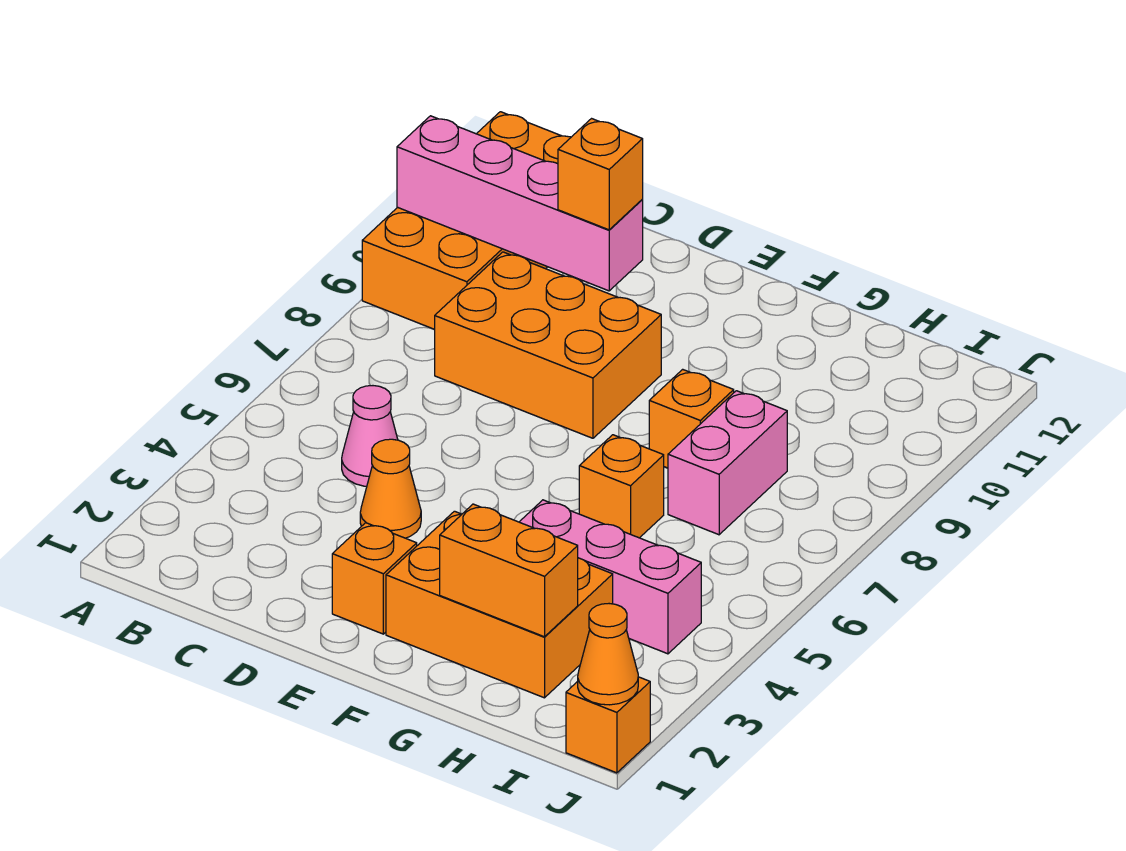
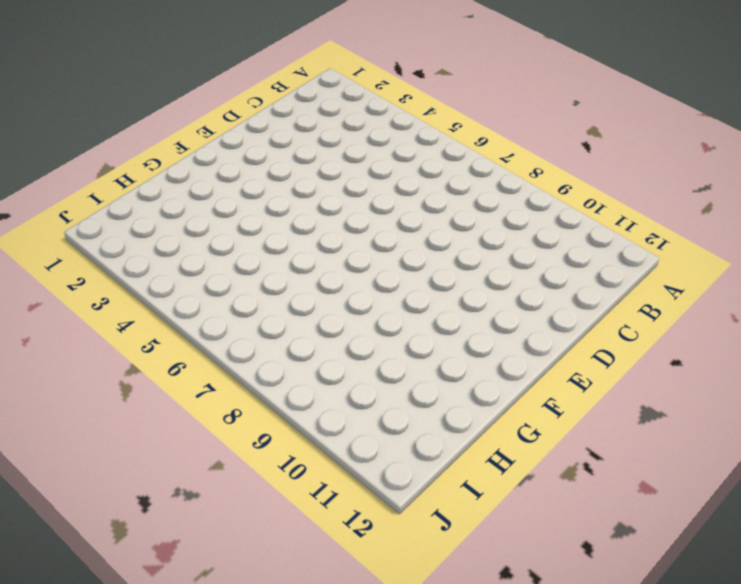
none -> orange 2x4 brick [362,112,571,329]
none -> pink 1x1 cone [342,386,398,486]
none -> orange 2x3 brick [435,252,661,438]

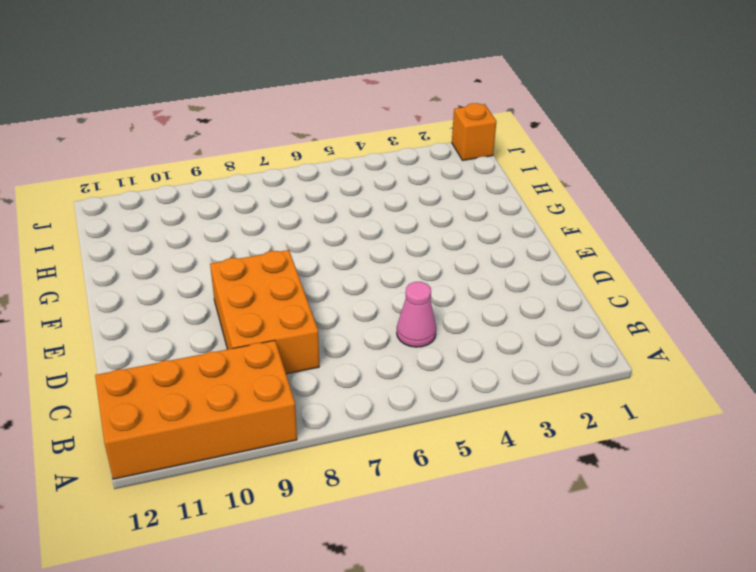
none -> orange 1x1 cone [360,439,421,538]
none -> orange 1x1 brick [332,523,417,634]
none -> orange 2x3 brick [386,511,613,698]

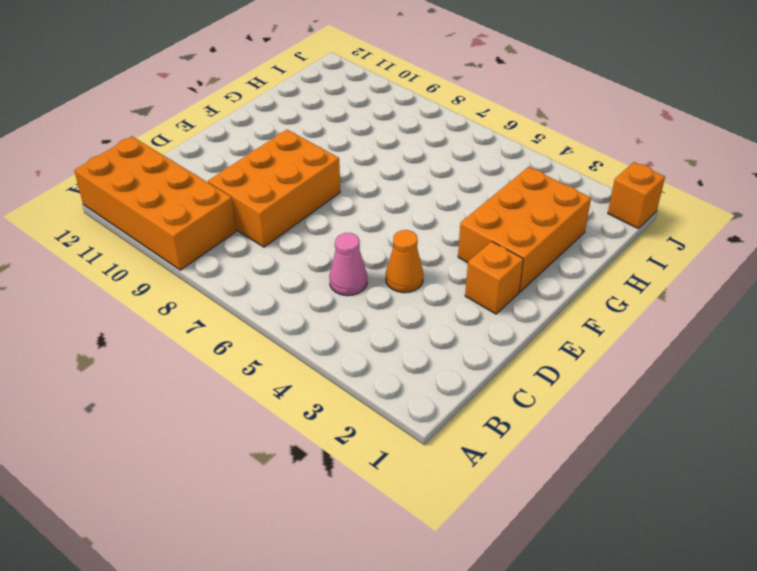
none -> pink 1x3 brick [520,500,701,654]
none -> orange 1x1 brick [579,435,664,538]
none -> orange 1x1 brick [649,369,734,468]

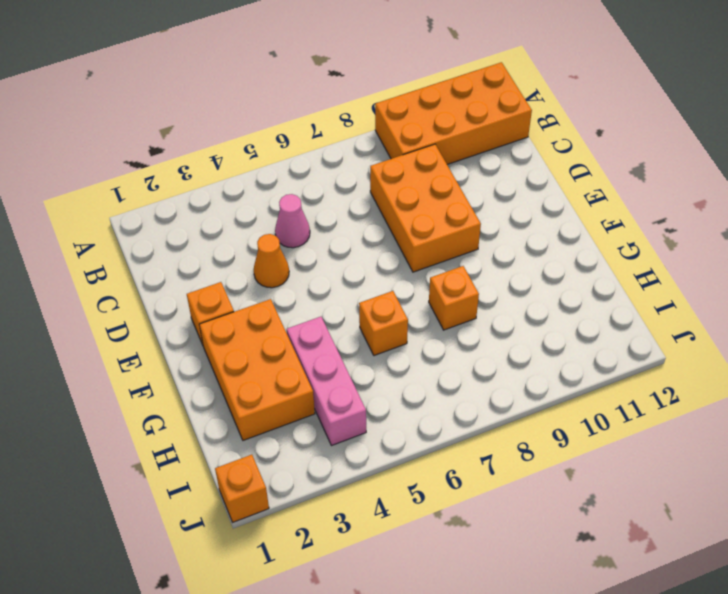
none -> pink 1x2 brick [668,391,787,535]
none -> pink 1x4 brick [397,116,643,291]
none -> orange 1x2 brick [440,504,578,637]

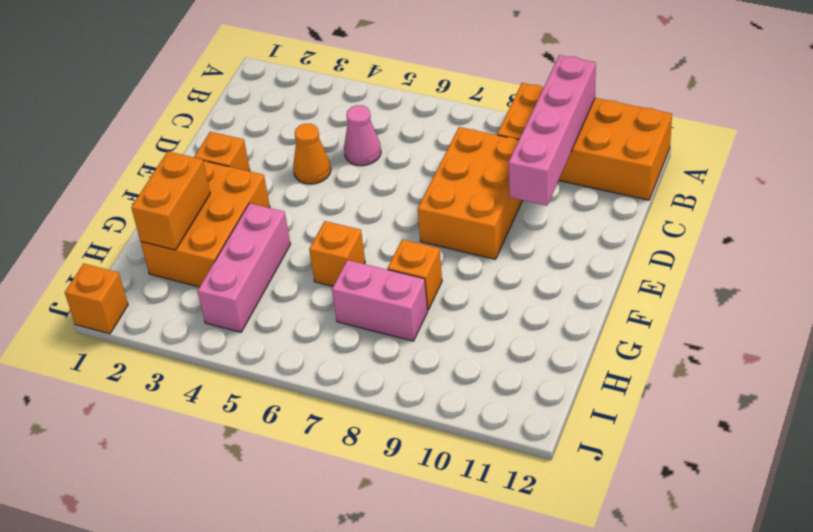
none -> orange 1x1 cone [578,604,638,705]
none -> orange 1x1 brick [558,119,643,230]

